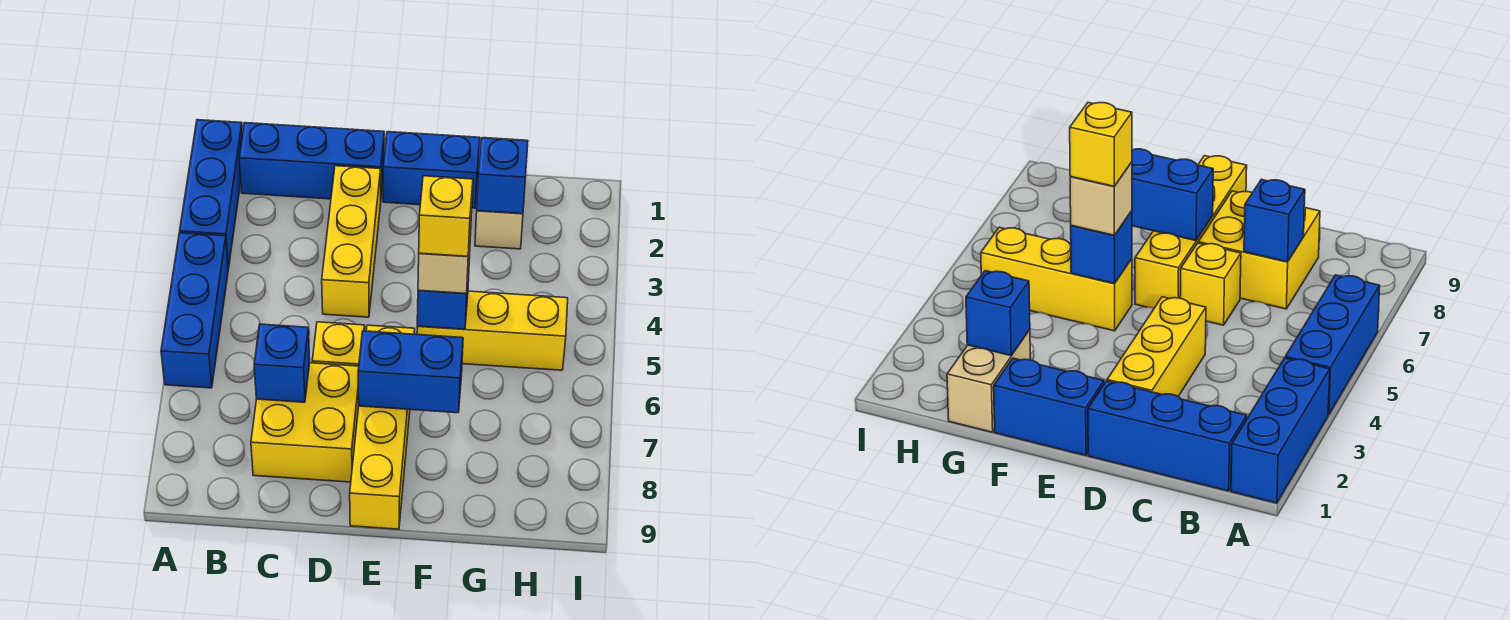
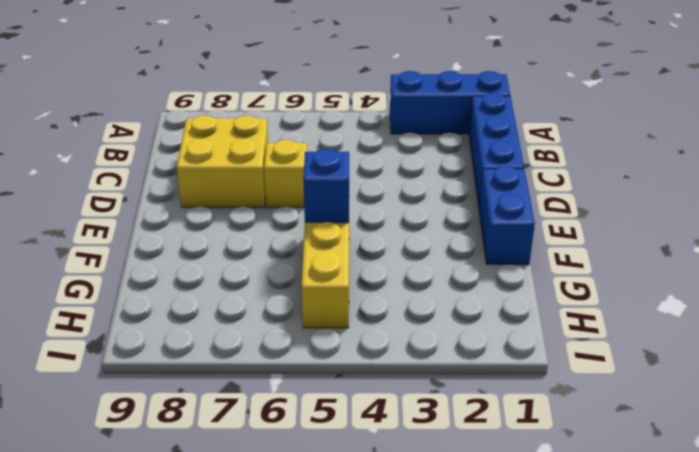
none -> blue 1x3 brick [161,233,228,388]
none -> yellow 1x3 brick [322,166,381,317]
none -> yellow 1x4 brick [350,325,415,529]

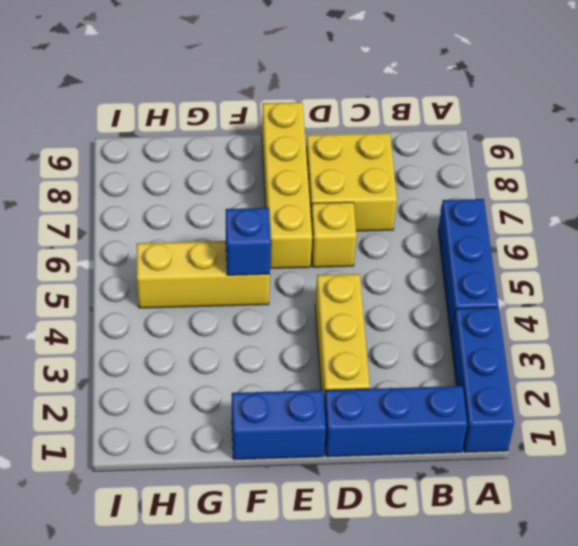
none -> tan 1x2 brick [475,138,527,249]
none -> blue 1x1 brick [254,324,310,402]
none -> blue 1x2 brick [358,331,463,413]

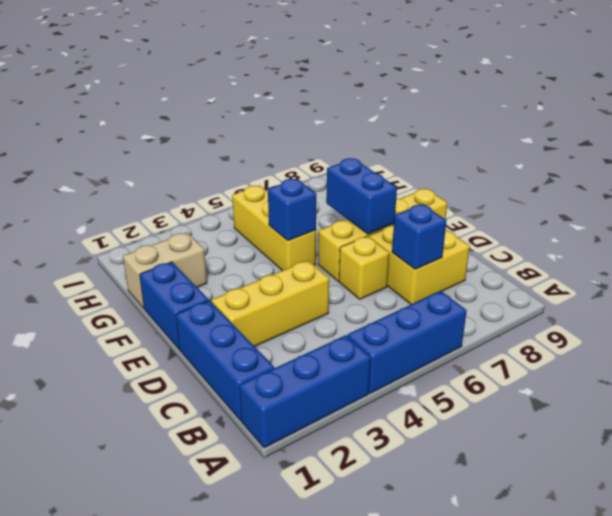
none -> blue 1x1 brick [477,138,528,214]
none -> tan 1x1 brick [418,228,471,294]
none -> yellow 1x1 brick [419,176,473,256]

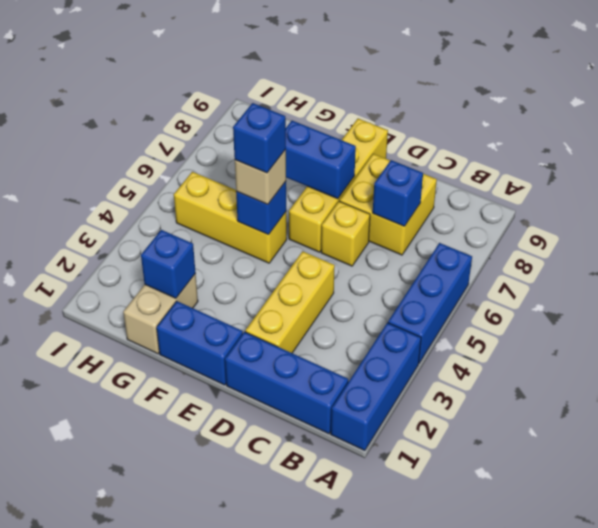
blue 1x1 brick [233,103,286,173] -> yellow 1x1 brick [419,176,473,256]

